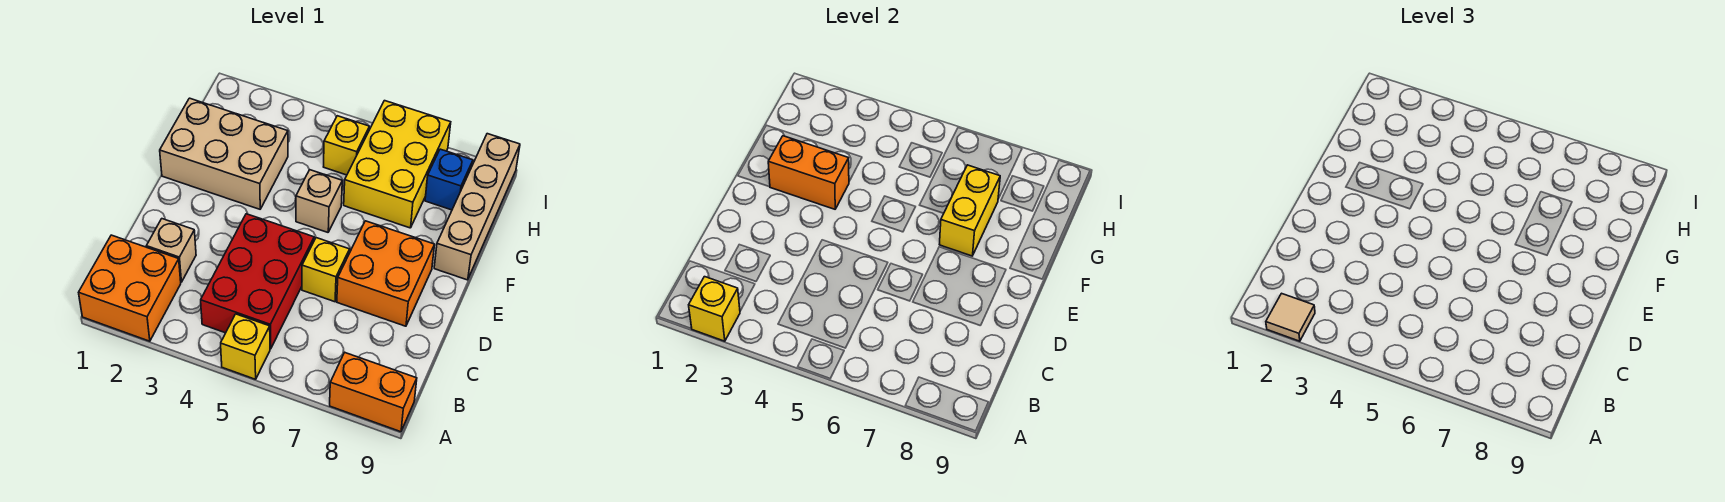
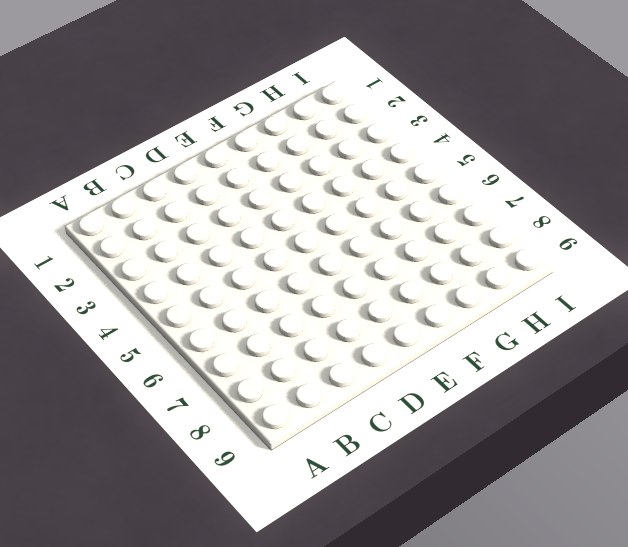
none -> orange 2x2 brick [79,235,181,341]
none -> yellow 1x1 brick [221,314,270,379]
none -> orange 1x2 brick [330,353,417,432]

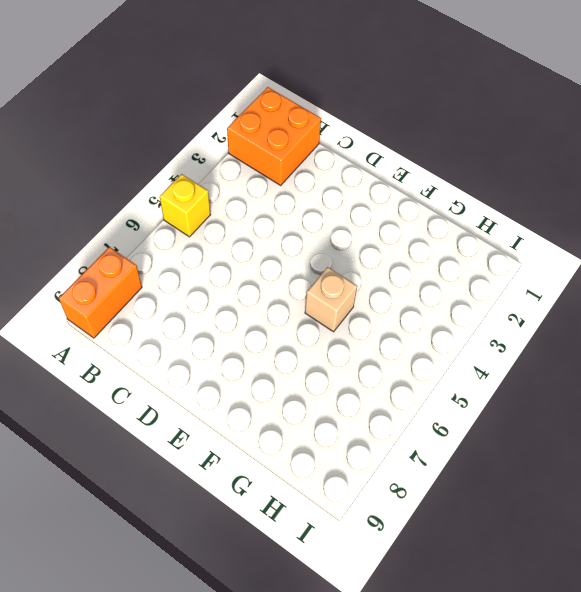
none -> red 2x3 brick [201,214,314,349]
none -> tan 1x1 brick [146,219,196,282]
none -> yellow 1x1 brick [302,238,350,302]

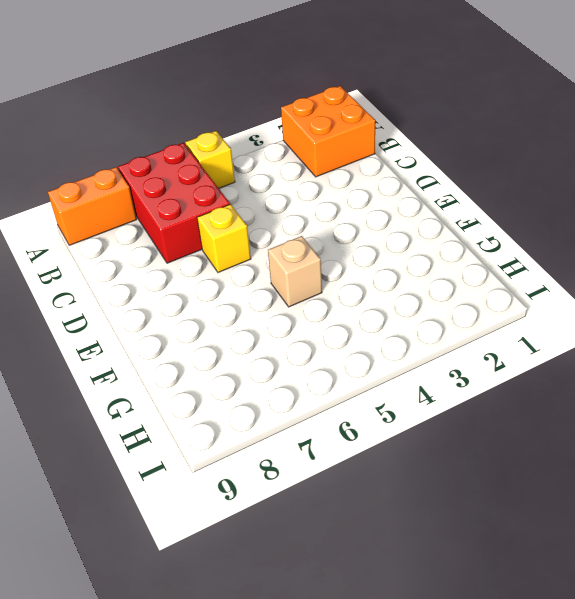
red 2x3 brick [118,143,230,263] -> red 2x3 brick moved to [201,214,314,349]
none -> tan 1x1 brick [146,219,196,282]
none -> orange 2x2 brick [337,221,435,326]
none -> tan 2x3 brick [160,98,288,209]

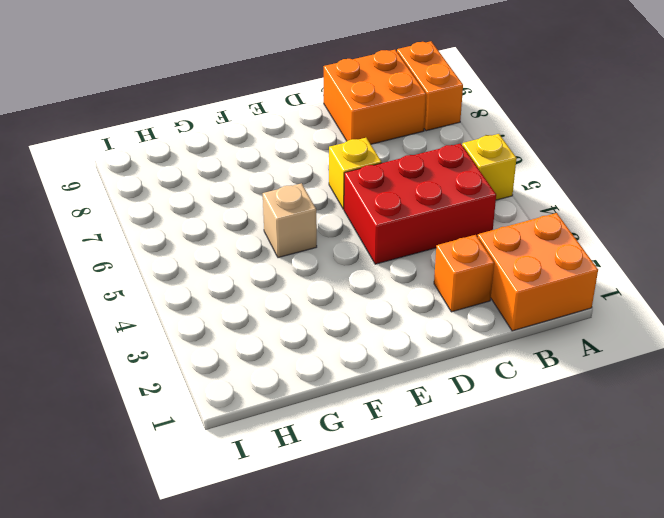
orange 2x2 brick [324,50,426,144] -> orange 2x2 brick moved to [337,221,435,326]
orange 1x1 brick [434,235,494,312] -> tan 1x1 brick [146,219,196,282]
none -> tan 2x3 brick [160,98,288,209]
none -> tan 1x4 brick [434,134,520,280]
none -> yellow 2x3 brick [344,101,451,228]

